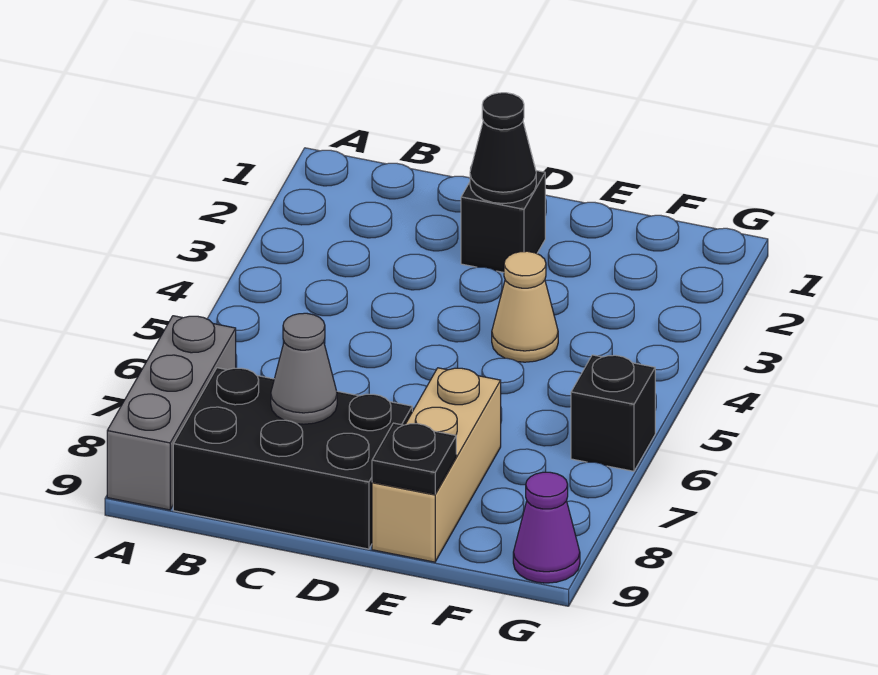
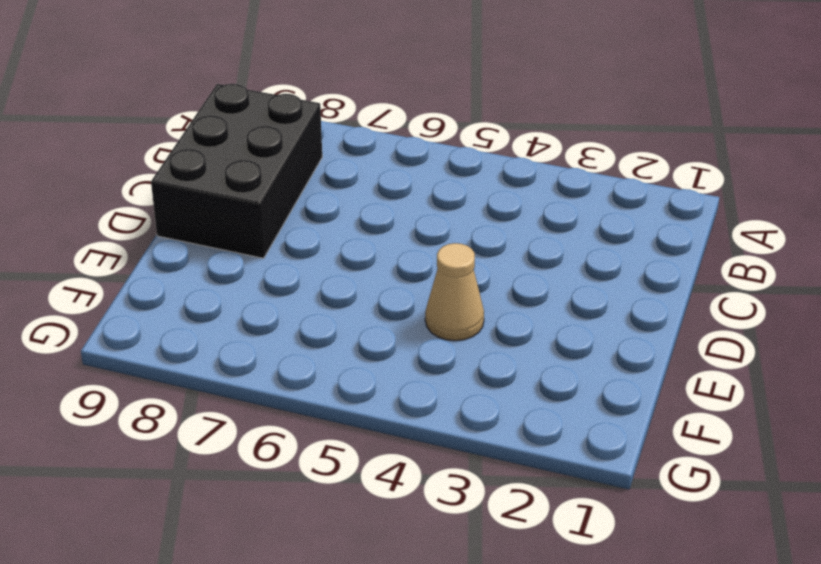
none -> grey 1x3 brick [107,316,236,510]
none -> black 1x1 brick [461,171,545,272]

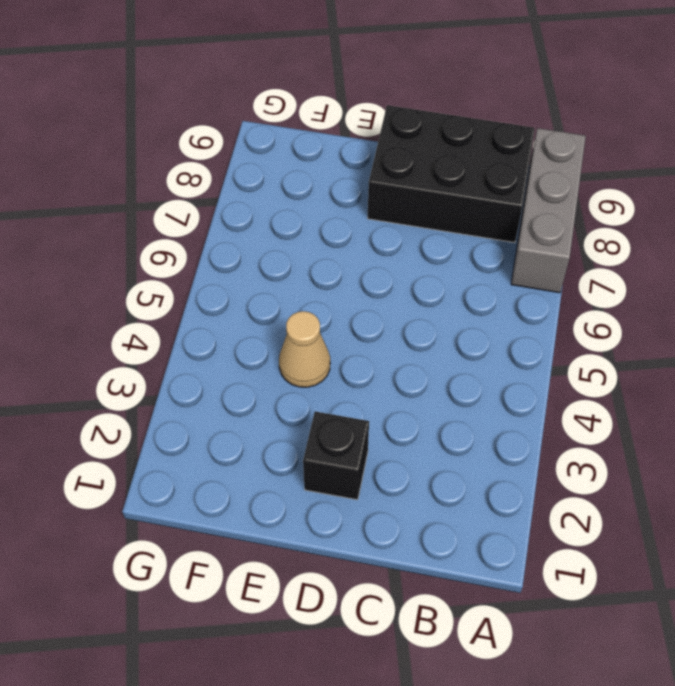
none -> tan 1x3 brick [372,368,501,562]
none -> black 1x1 brick [571,355,655,471]

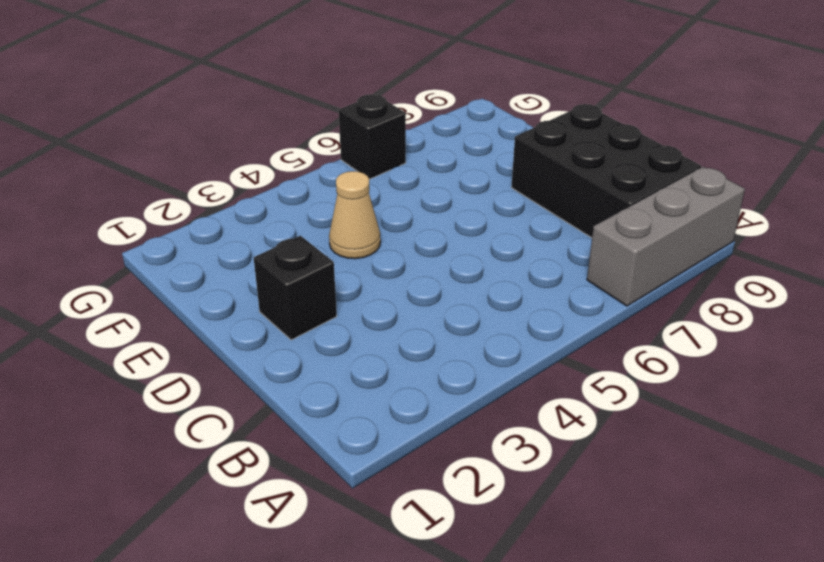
none -> tan 1x3 brick [372,368,501,562]
none -> purple 1x1 cone [513,472,580,583]

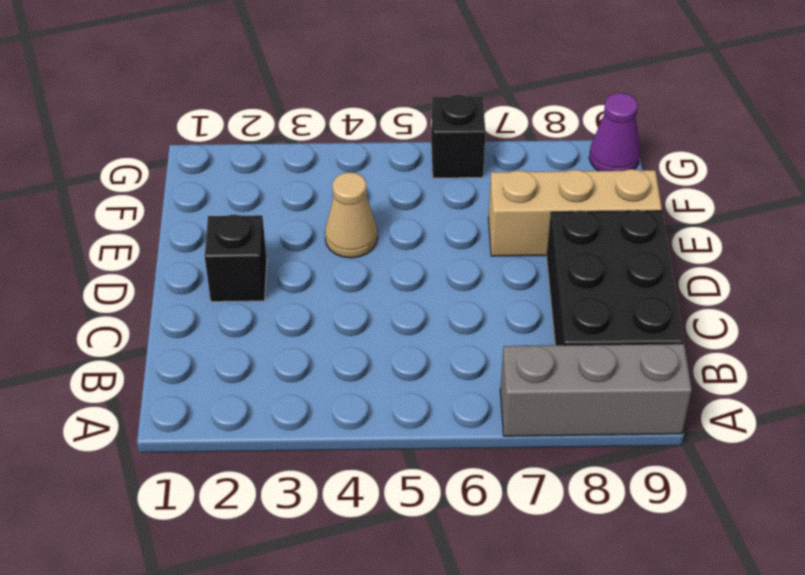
none -> grey 1x1 cone [271,313,337,424]
none -> black 1x1 cone [470,93,536,204]

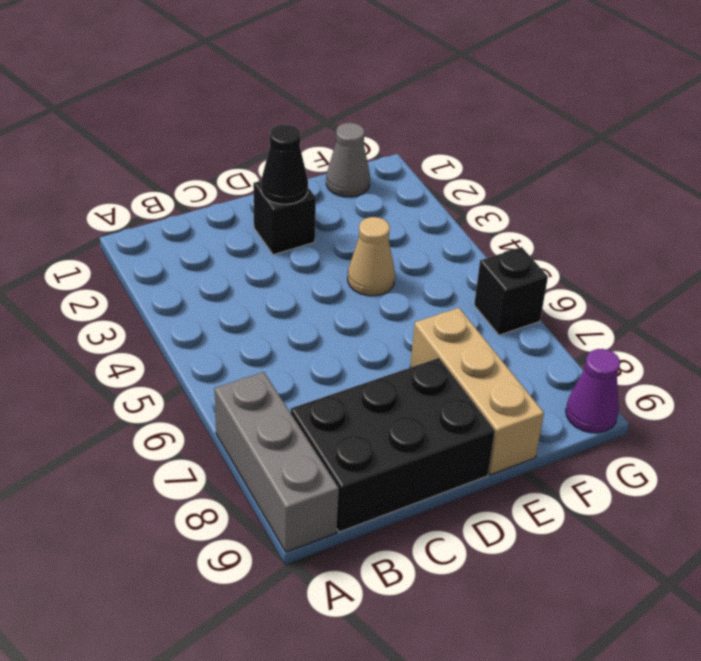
grey 1x1 cone [326,123,370,197] -> grey 1x1 cone moved to [271,313,337,424]
none -> black 1x1 plate [372,423,456,494]

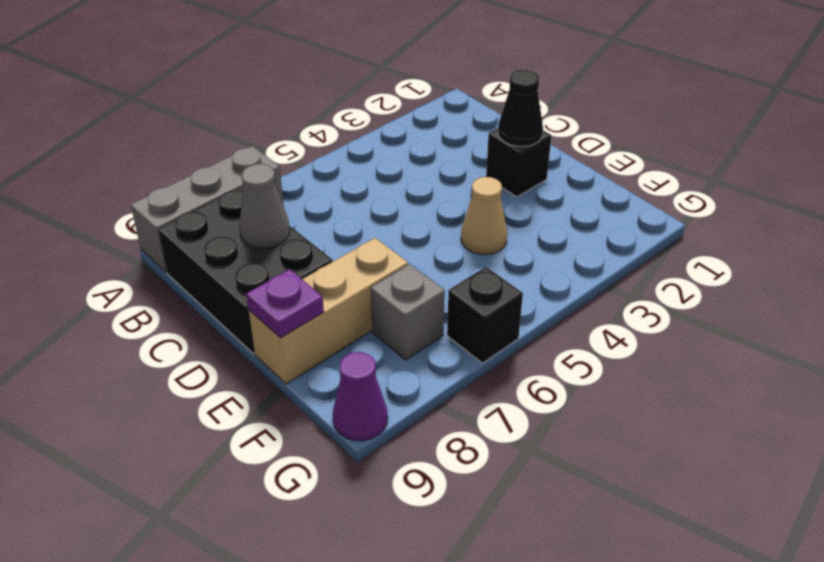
purple 1x1 plate [246,269,324,338] -> black 1x1 plate [372,423,456,494]
grey 1x1 brick [371,264,445,360] -> none

